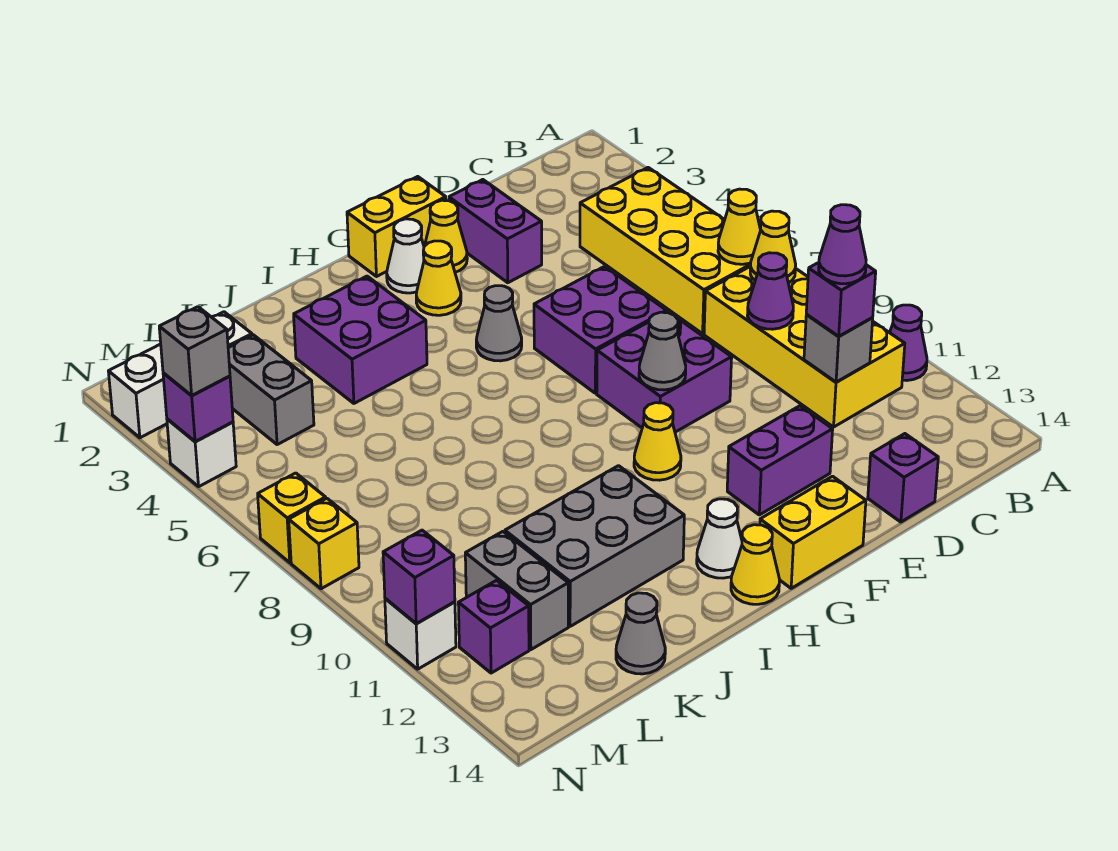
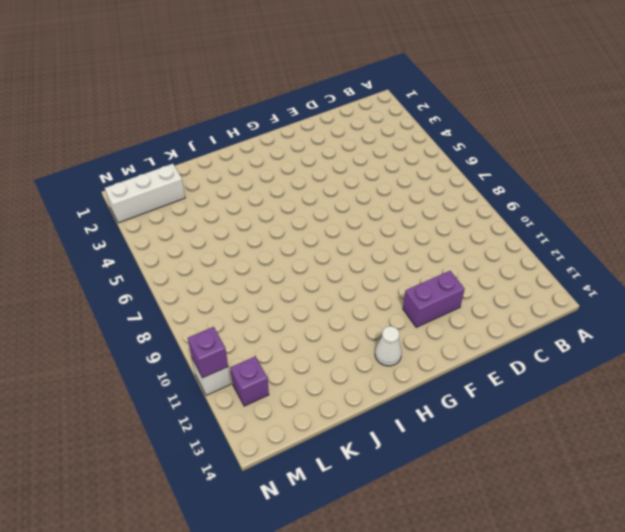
none -> purple 1x1 cone [890,305,927,381]
none -> yellow 2x4 brick [580,168,751,334]
none -> yellow 2x4 brick [704,266,905,427]
none -> purple 1x1 brick [868,434,938,522]

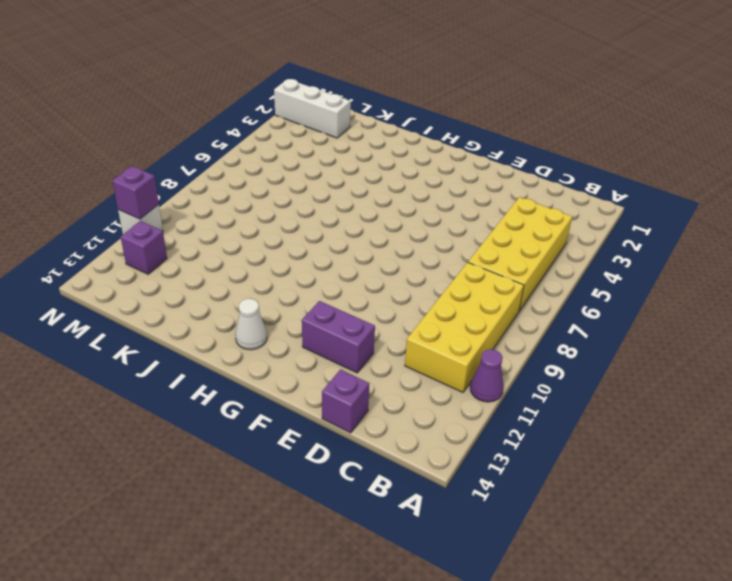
none -> purple 1x2 brick [449,180,542,283]
none -> purple 2x2 brick [534,266,666,393]
none -> purple 2x2 brick [597,312,732,432]
none -> yellow 1x2 brick [347,177,446,277]

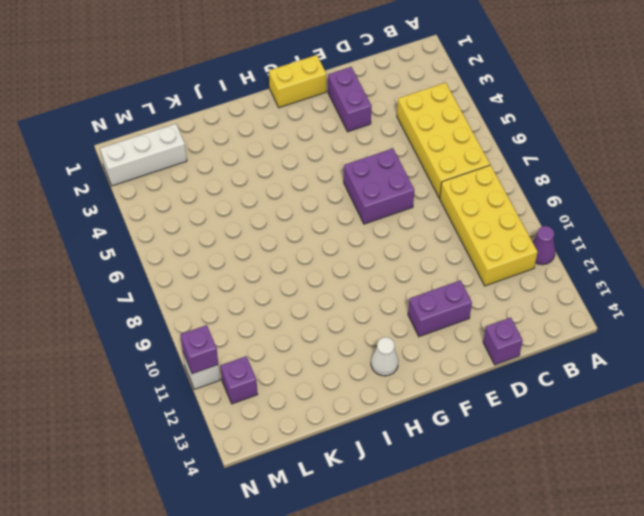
none -> purple 2x2 brick [597,312,732,432]
none -> yellow 1x1 cone [425,200,467,272]
none -> yellow 1x2 brick [760,476,866,588]
none -> white 1x1 cone [387,219,424,293]

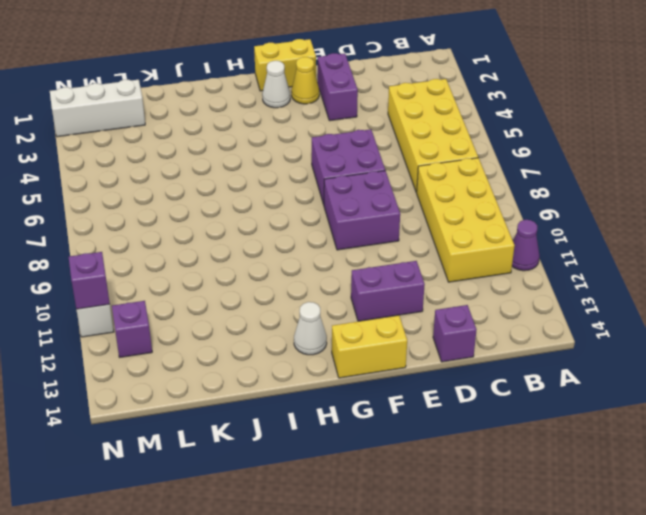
none -> yellow 1x1 cone [416,241,461,315]
none -> grey 1x1 cone [476,286,522,361]
none -> yellow 1x1 cone [634,403,681,480]
none -> yellow 1x1 cone [731,525,780,604]

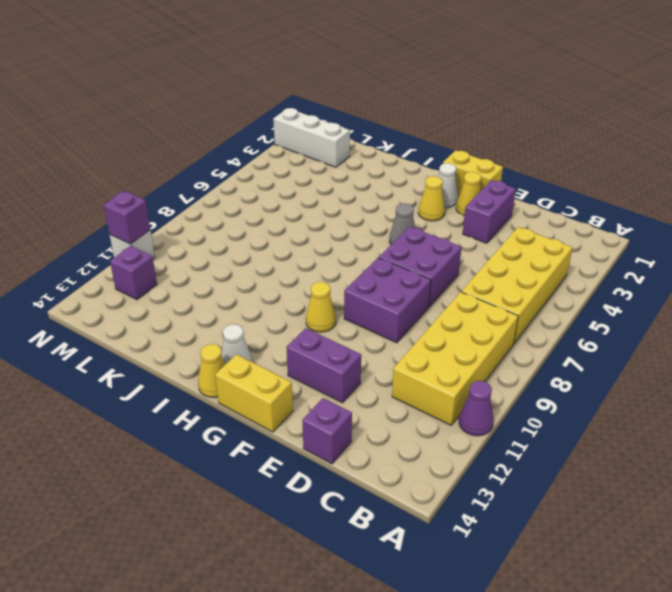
none -> purple 2x2 brick [294,276,427,403]
none -> grey 2x3 brick [505,466,684,626]
none -> grey 1x1 cone [616,593,665,674]
none -> grey 1x2 brick [228,335,314,445]

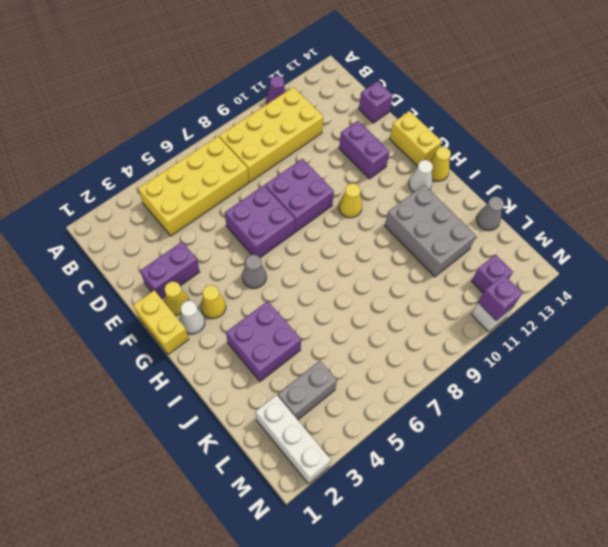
none -> grey 1x2 brick [465,532,568,650]
none -> white 1x1 brick [167,419,236,487]
none -> yellow 1x1 brick [258,473,326,563]
none -> yellow 1x1 brick [289,498,359,589]

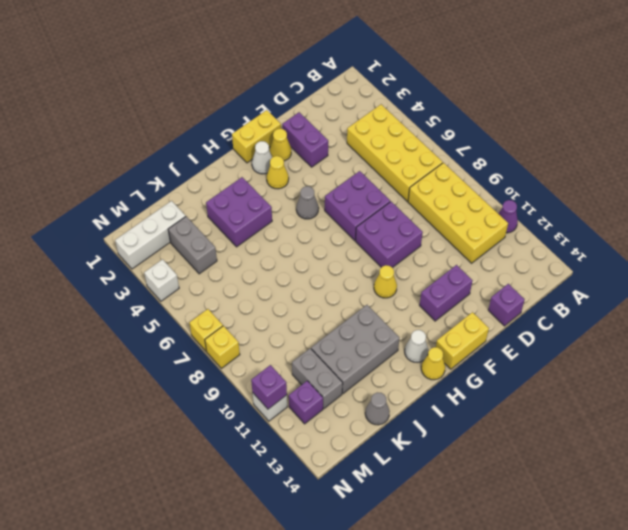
none -> yellow 1x1 cone [718,189,761,264]
none -> yellow 1x1 cone [750,211,796,283]
none -> purple 1x1 cone [747,253,793,329]
none -> grey 1x1 brick [804,314,873,382]

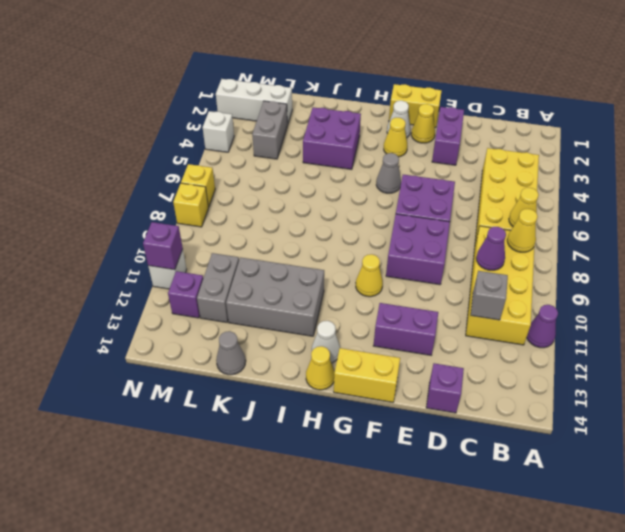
none -> grey 1x1 cone [639,312,686,390]
none -> purple 1x1 brick [163,373,233,442]
none -> purple 1x1 brick [806,263,876,336]
none -> grey 1x1 brick [159,307,230,396]

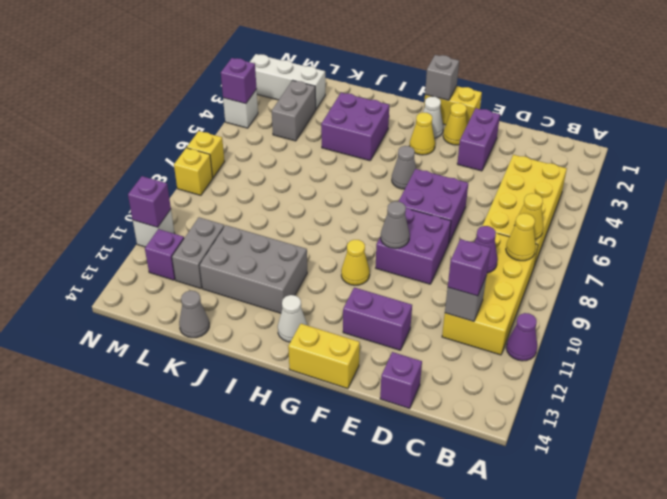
grey 1x1 brick [425,55,459,100] -> grey 1x1 brick moved to [159,307,230,396]
none -> yellow 1x1 cone [731,525,780,604]
none -> purple 1x1 cone [819,205,866,284]

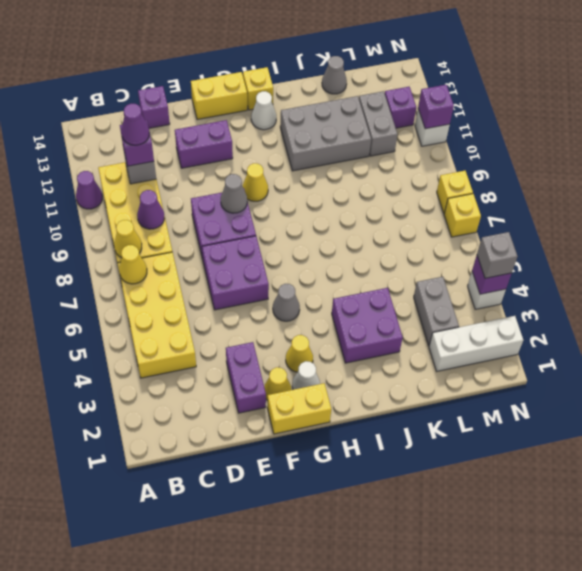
yellow 1x1 brick [243,67,273,110] -> yellow 1x1 cone [731,525,780,604]

